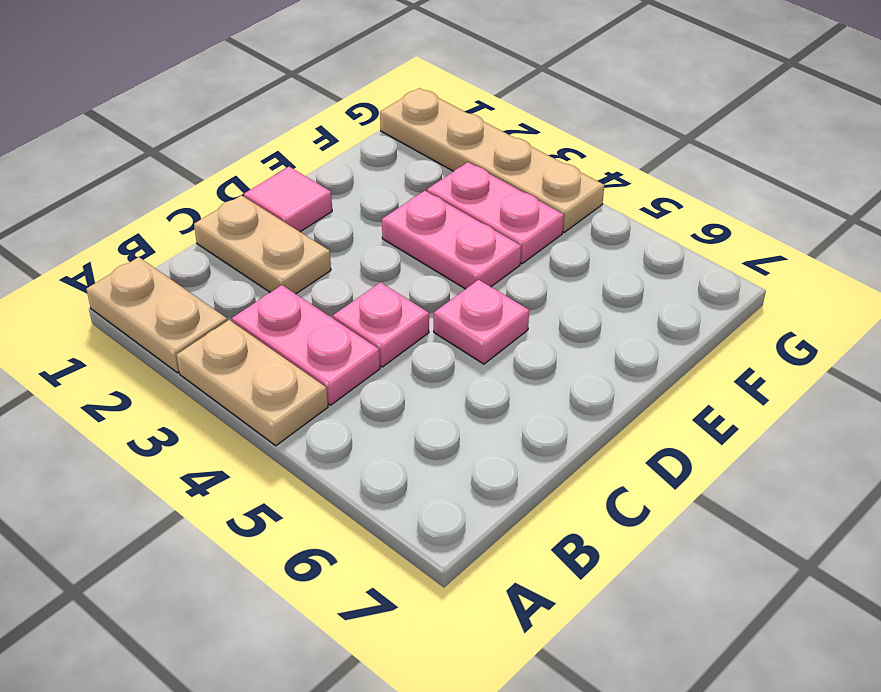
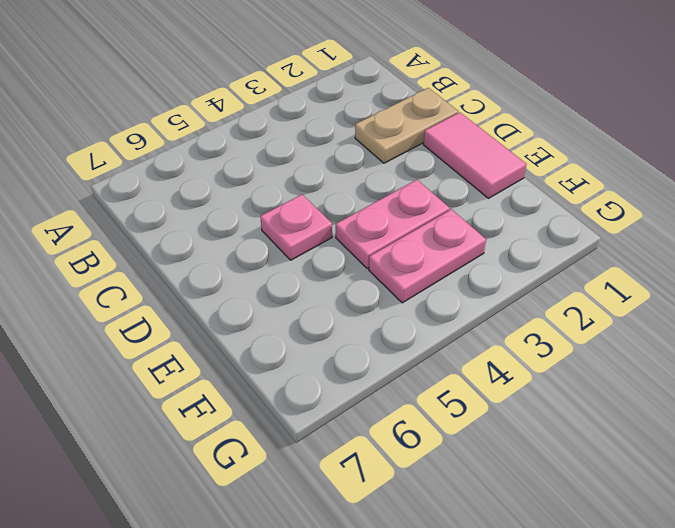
pink 1x2 tile [423,112,527,198] -> pink 1x1 tile [244,167,332,232]
none -> tan 1x2 plate [86,257,227,373]
none -> tan 1x2 plate [176,320,328,446]

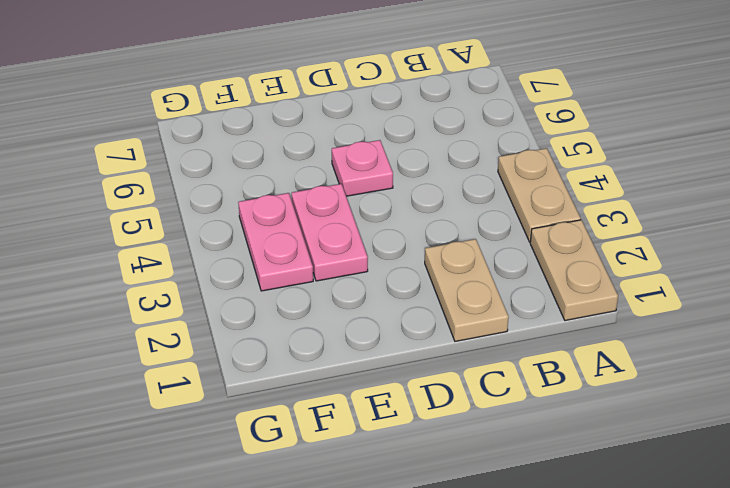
none -> pink 1x2 plate [232,285,380,405]
none -> pink 1x1 plate [333,282,429,367]

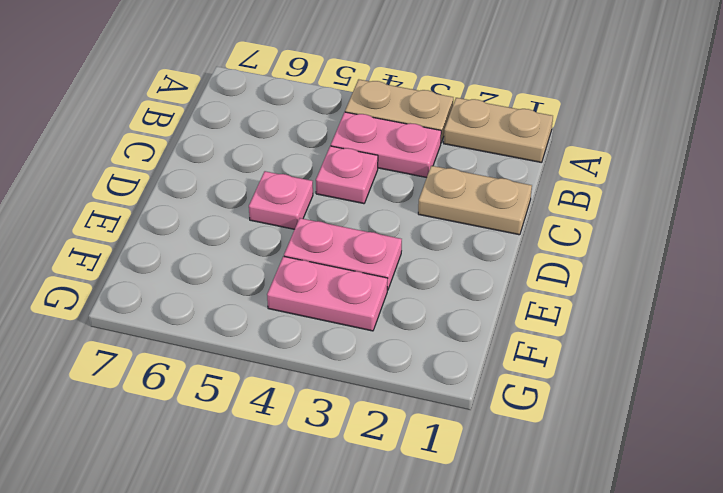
none -> pink 1x1 tile [244,167,332,232]
none -> tan 1x4 plate [380,88,604,232]

